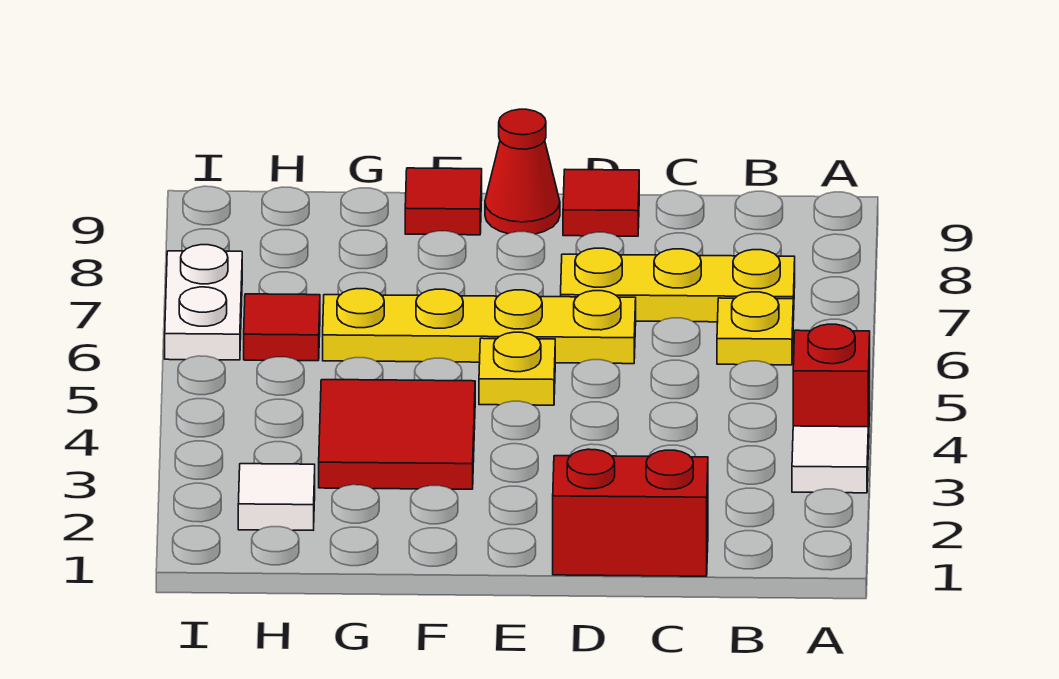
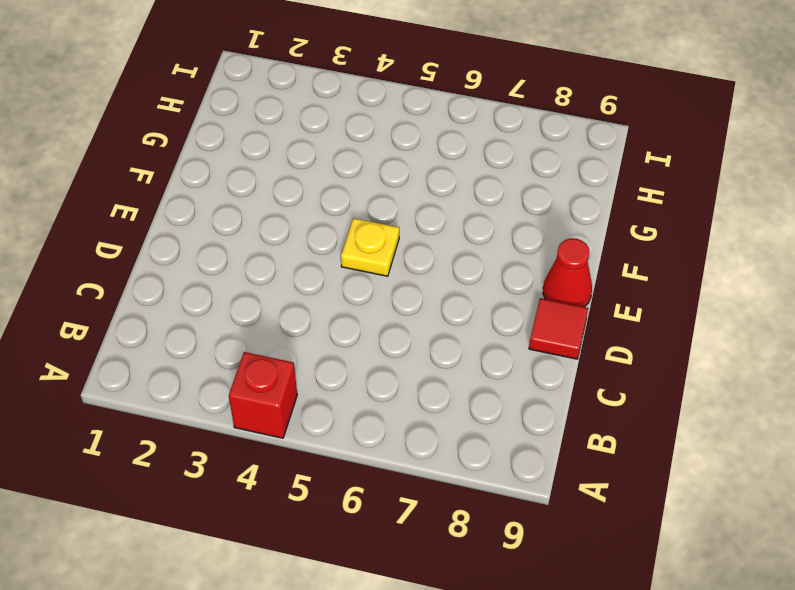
none -> white 1x1 tile [792,426,868,493]
none -> yellow 1x1 plate [717,292,793,365]
none -> yellow 1x3 plate [561,248,795,322]

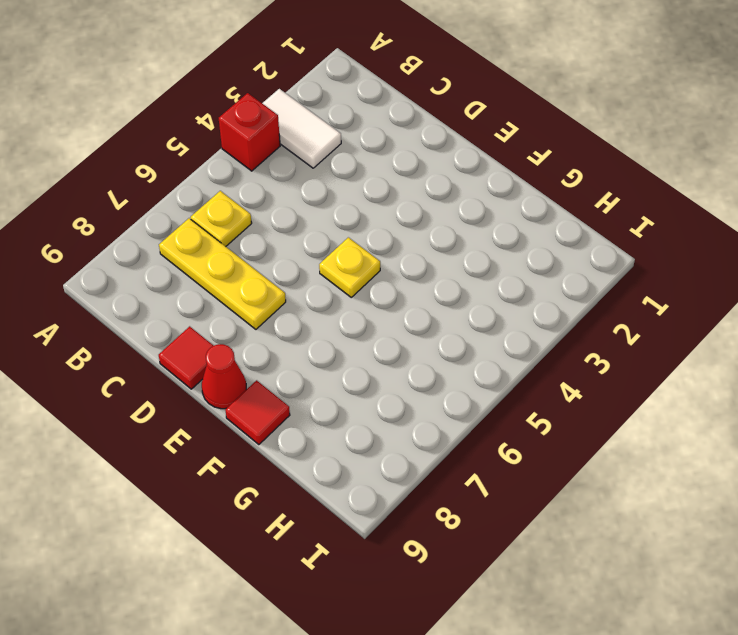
white 1x2 tile [262,89,341,168] -> white 1x1 tile [792,426,868,493]
none -> red 1x2 brick [553,449,708,576]
none -> yellow 1x4 plate [323,289,636,364]
none -> red 2x2 tile [319,380,475,489]

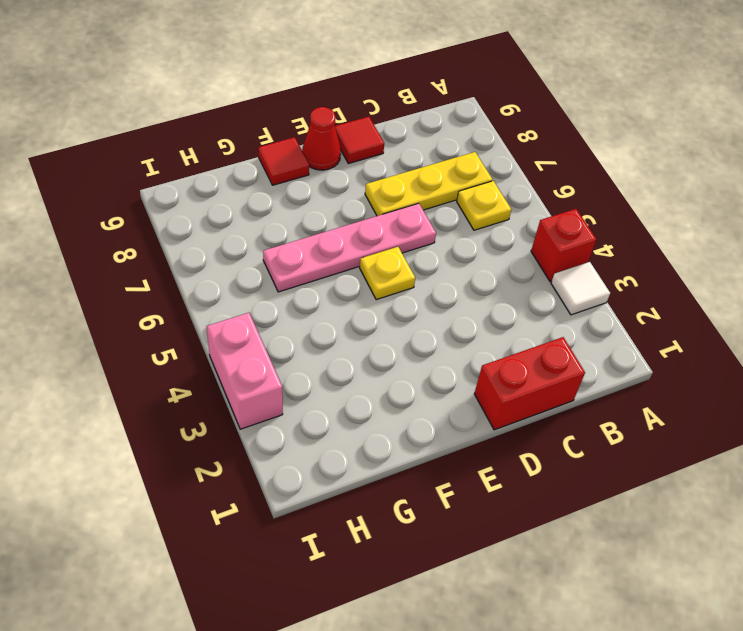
pink 1x4 plate [263,204,436,292] -> yellow 1x4 plate [323,289,636,364]
pink 1x2 brick [207,313,283,429] -> none
none -> red 2x2 tile [319,380,475,489]
none -> white 1x1 tile [238,464,315,530]
none -> red 1x1 tile [244,294,320,361]

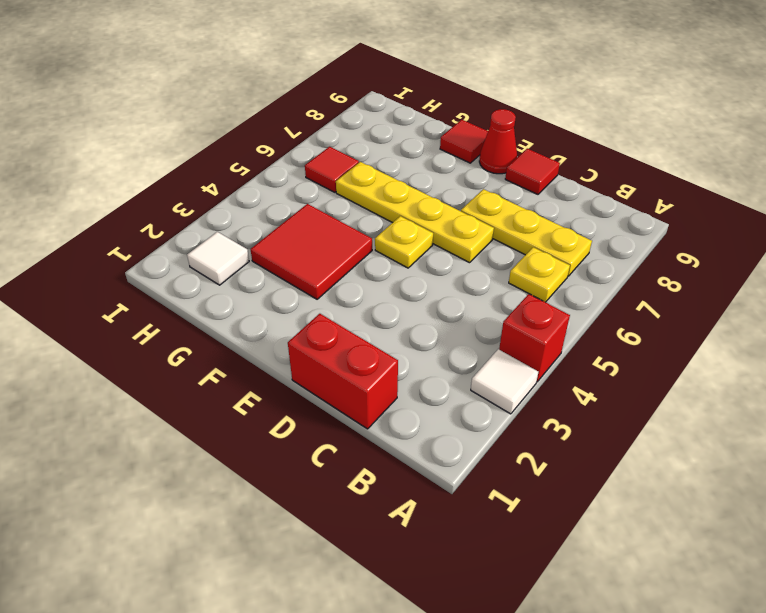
none -> white 1x2 plate [165,245,242,360]

